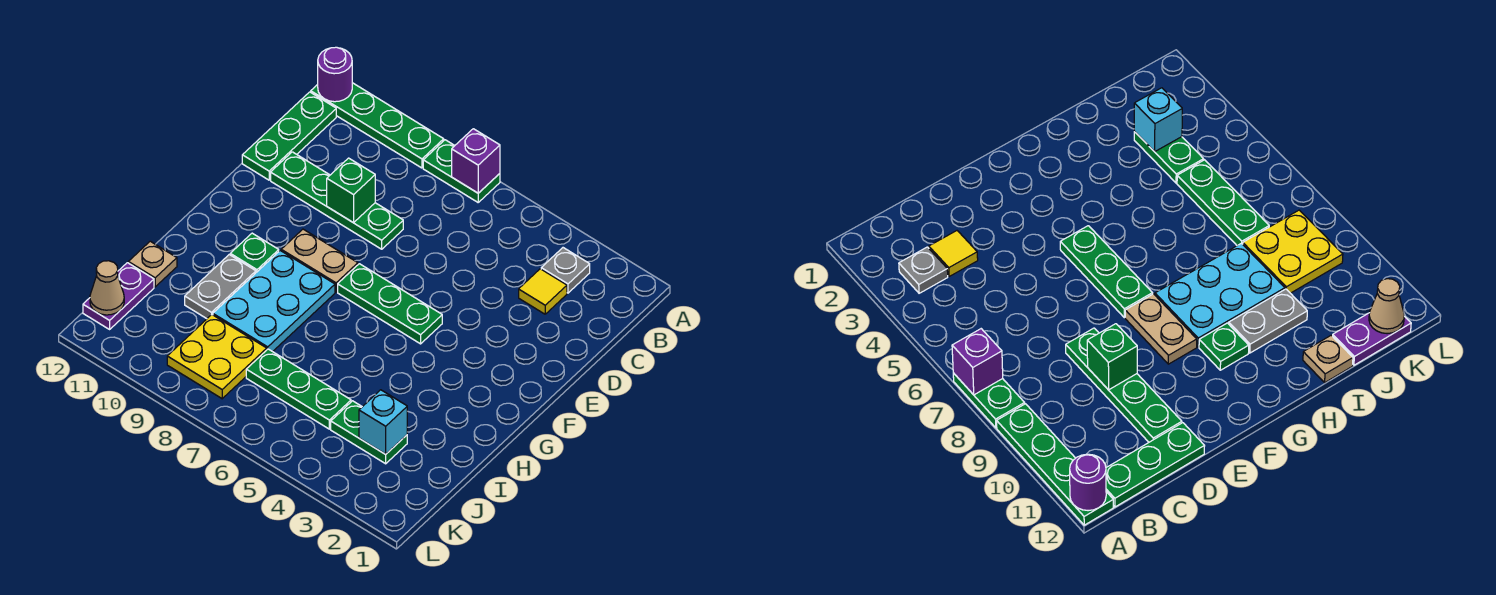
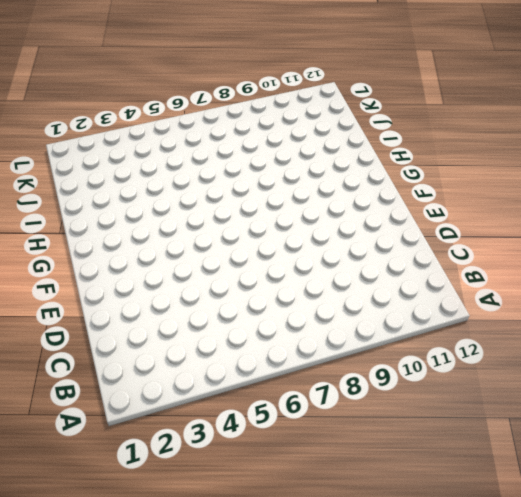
none -> green 1x2 plate [423,140,500,202]
none -> green 1x4 plate [311,83,444,168]
none -> grey 1x1 plate [541,248,590,293]

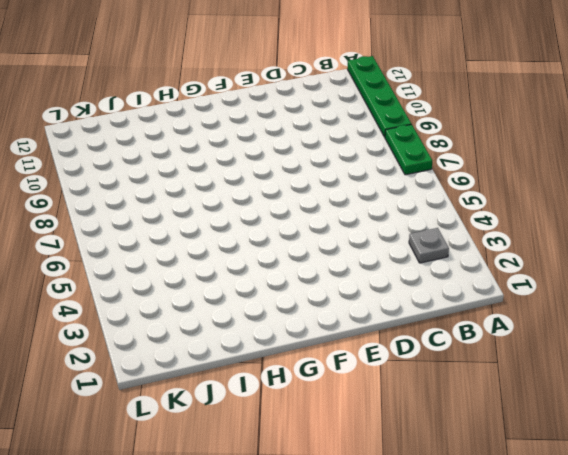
none -> green 1x3 plate [242,92,336,180]
none -> yellow 1x1 tile [519,269,567,314]
none -> green 1x4 plate [271,152,403,249]

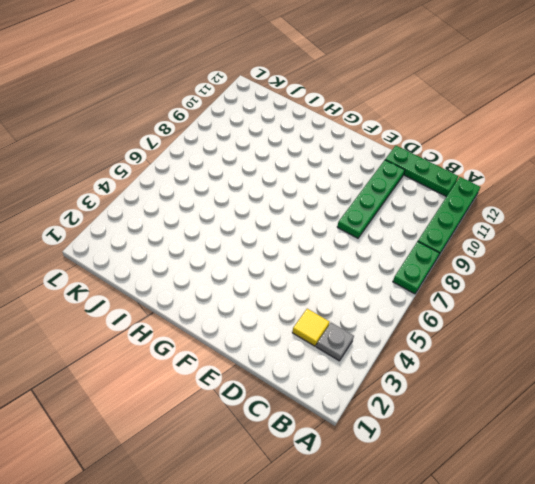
none -> green 1x3 plate [338,264,442,344]
none -> tan 1x2 plate [281,229,358,292]
none -> cyan 2x3 plate [213,251,335,352]

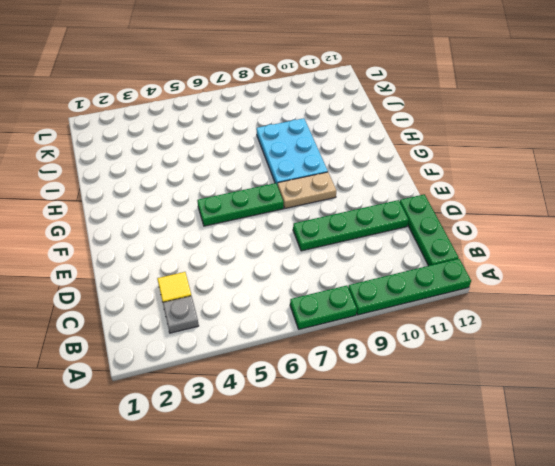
none -> green 1x1 plate [230,233,279,272]
none -> grey 1x2 plate [185,255,256,319]
none -> tan 1x1 plate [128,241,177,287]

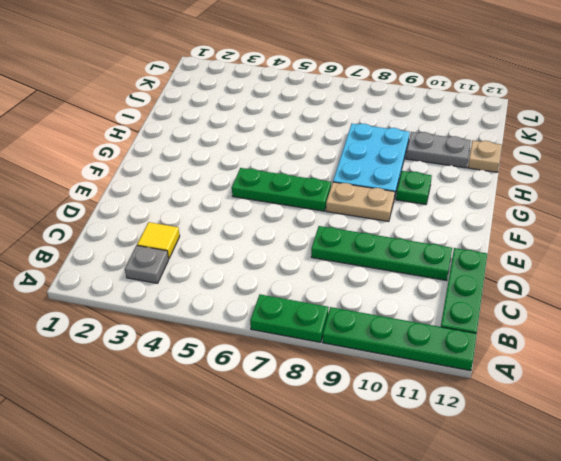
grey 1x2 plate [406,132,471,168] -> grey 1x2 plate turned to [185,255,256,319]
none -> green 1x2 plate [331,401,407,464]
none -> green 1x3 plate [246,349,351,429]
none -> yellow 2x2 plate [167,315,267,399]

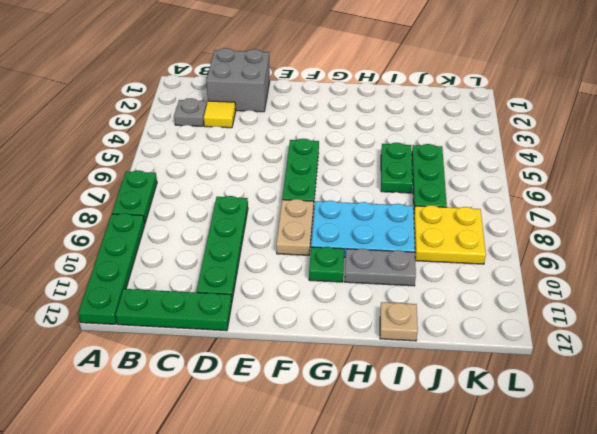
grey 2x2 brick [206,48,270,112] -> none
green 1x2 plate [381,143,413,193] -> green 1x2 plate moved to [331,401,407,464]
none -> purple 1x2 plate [83,263,154,329]
none -> purple 1x1 brick [452,129,500,193]
none -> purple 1x1 round brick [318,47,352,102]

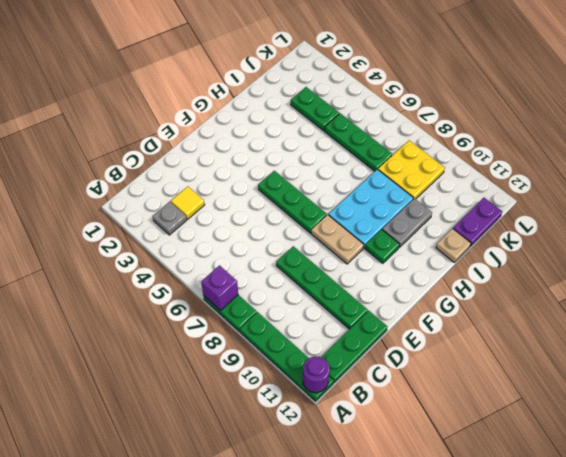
none -> green 1x1 brick [327,158,375,223]
none -> cyan 1x1 brick [359,390,407,454]
none -> tan 1x1 cone [90,261,124,315]

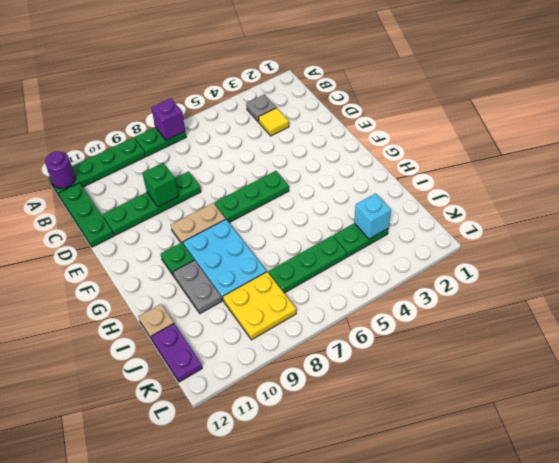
none -> tan 1x1 cone [90,261,124,315]

